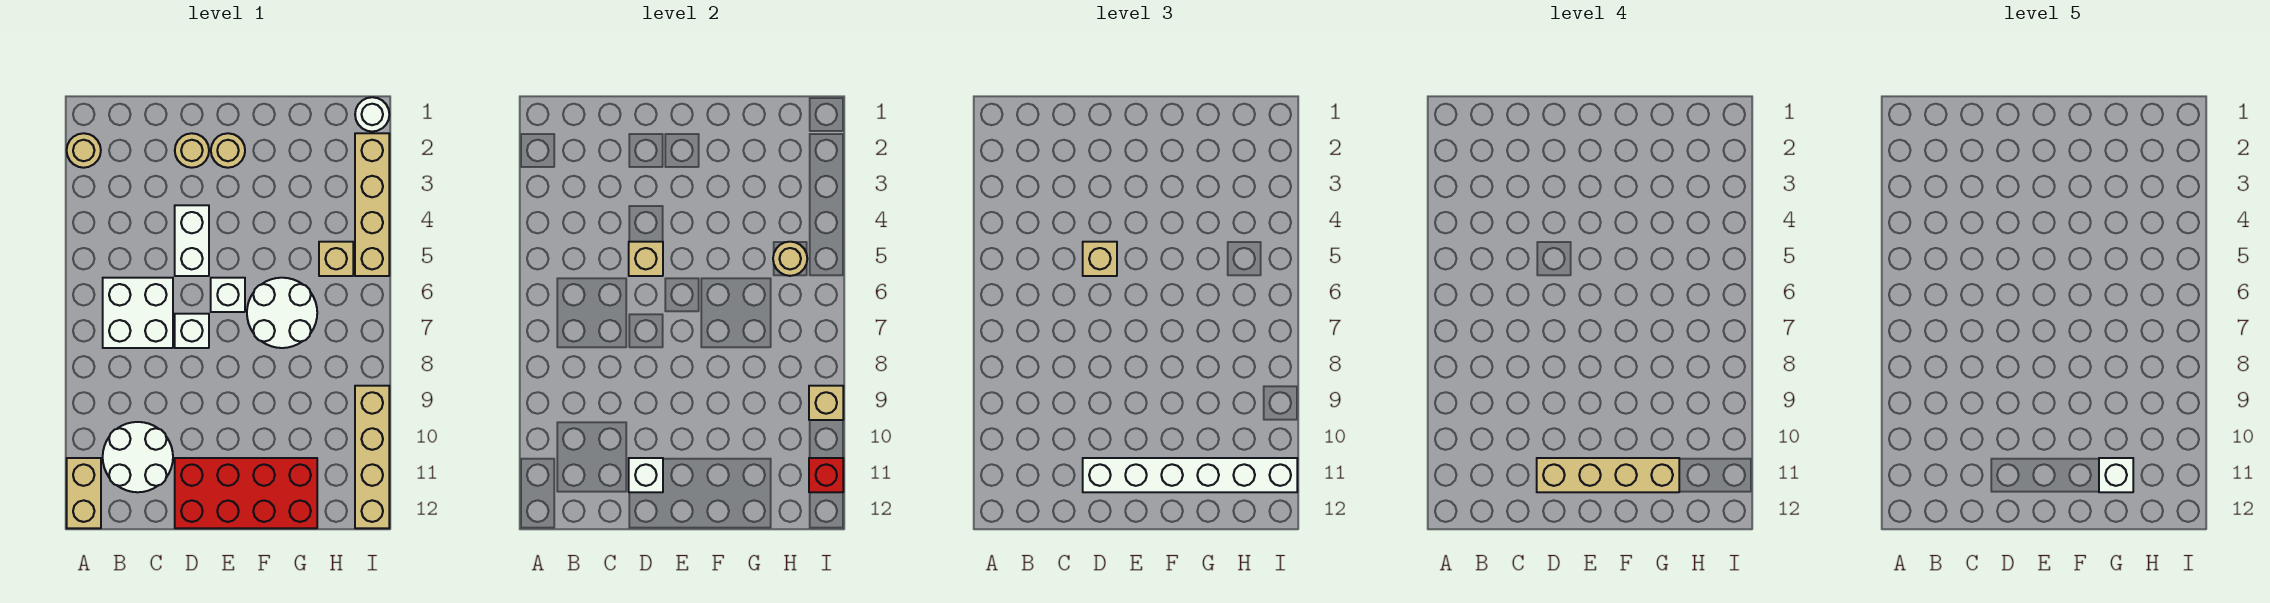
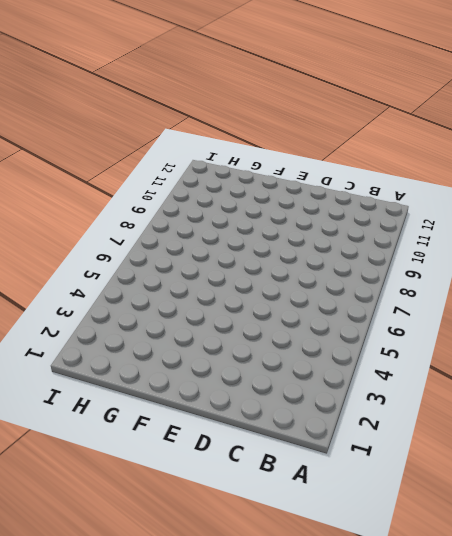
none -> tan 1x1 round brick [67,133,101,168]
none -> tan 1x2 brick [67,458,101,528]
none -> white 2x2 brick [103,278,173,348]

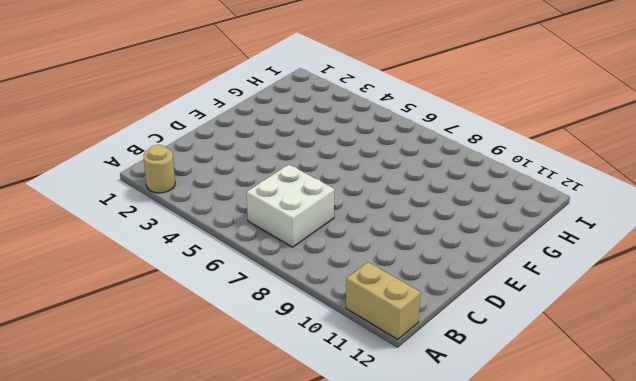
none -> white 2x2 round brick [103,422,173,492]
none -> tan 1x1 round brick [175,133,209,168]
none -> white 1x2 brick [175,205,209,276]

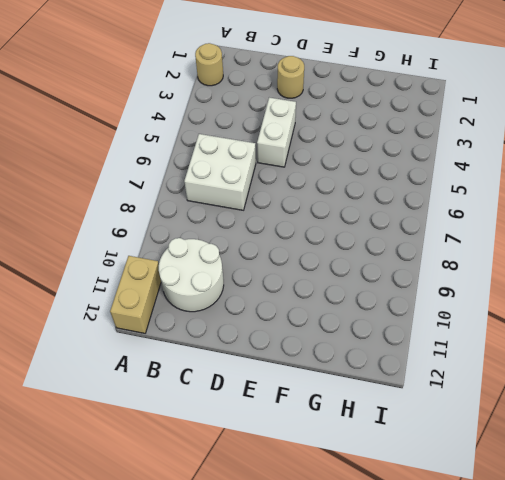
none -> white 1x1 brick [175,314,209,348]
none -> red 2x4 brick [175,458,317,528]
none -> tan 1x1 round brick [211,133,245,168]

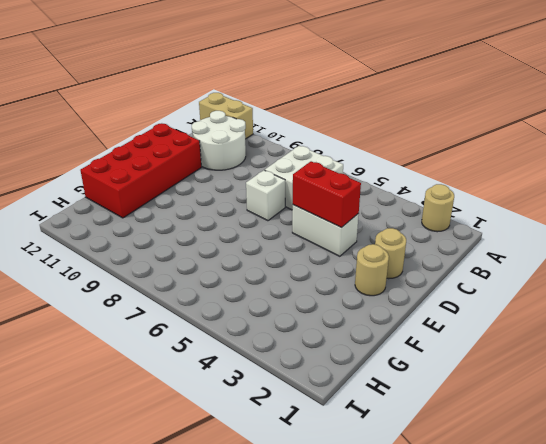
red 1x2 brick [293,161,361,228] -> tan 1x1 brick [629,242,663,276]
none -> white 1x1 brick [211,278,245,312]
none -> white 2x2 round brick [247,278,317,348]
none -> tan 1x1 brick [319,242,353,276]

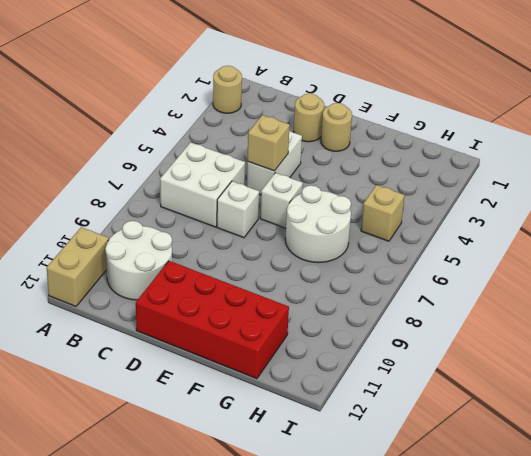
none -> white 1x1 round brick [355,97,389,132]
none -> tan 1x4 brick [355,133,389,276]
none -> tan 1x4 brick [355,386,389,528]

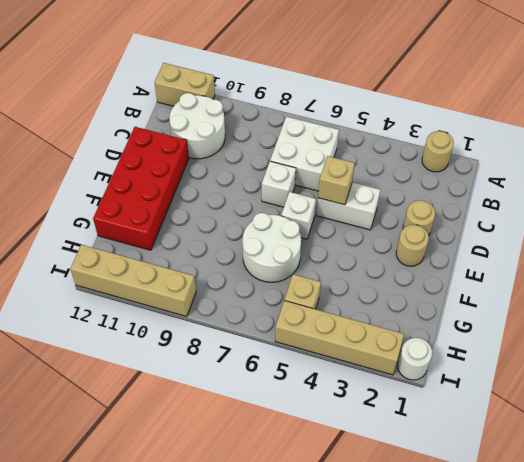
none -> white 1x1 brick [629,458,663,492]
none -> tan 1x1 round brick [773,242,807,276]
none -> tan 1x1 brick [809,386,843,420]

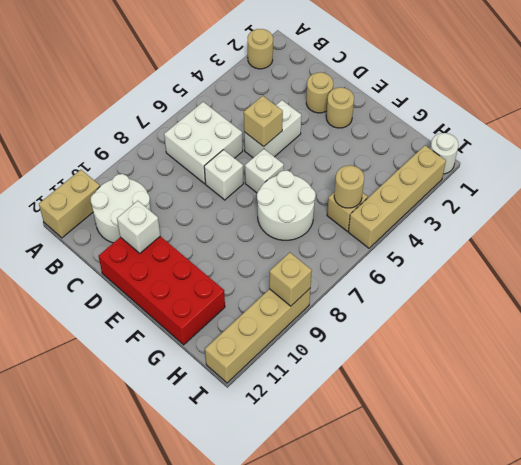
none -> red 1x1 brick [809,458,843,492]
none -> tan 1x1 brick [1083,242,1117,276]
none -> white 1x6 brick [1083,458,1297,492]

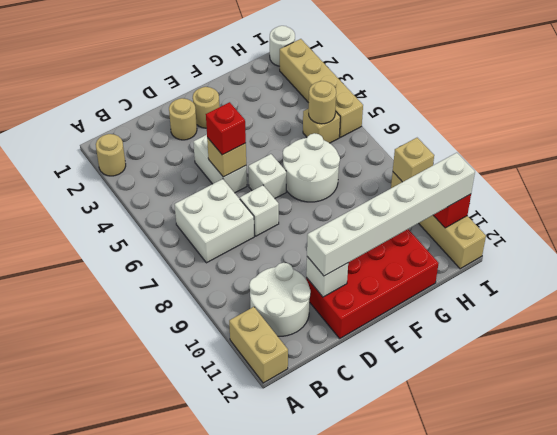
red 1x1 brick [206,102,246,155] -> tan 1x1 brick [1083,242,1117,276]
none -> tan 1x4 brick [1537,458,1679,492]
none -> white 1x1 brick [2099,458,2133,492]

